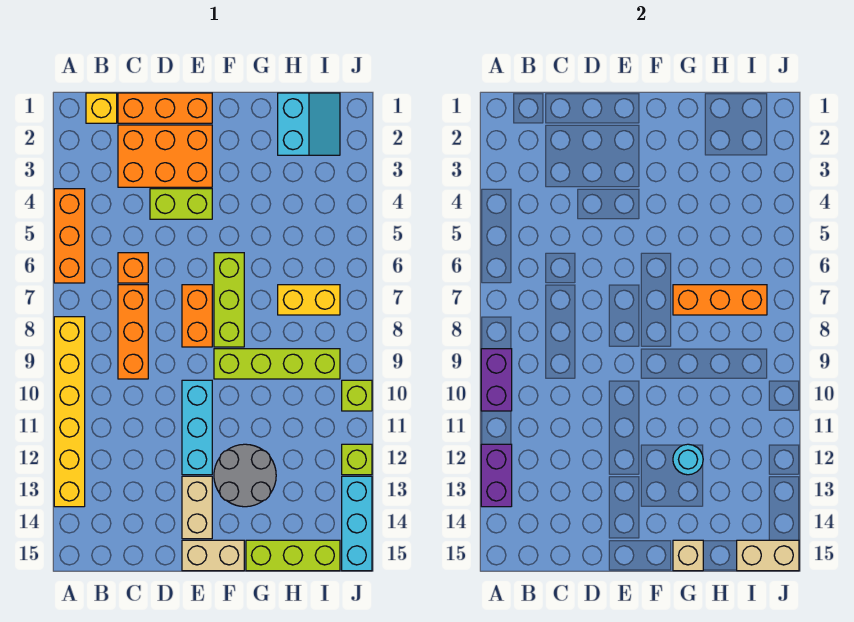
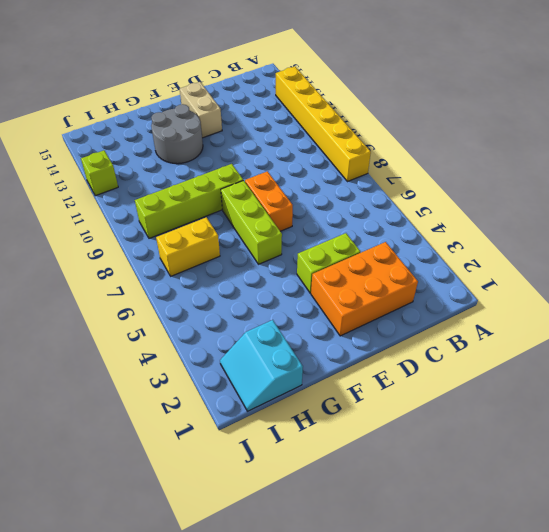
none -> orange 1x3 brick [54,189,85,283]
none -> yellow 1x1 brick [86,93,117,123]
none -> orange 1x3 brick [118,93,212,123]

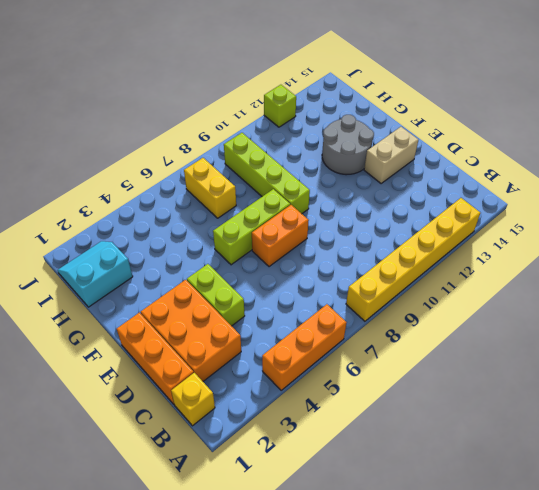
none -> orange 1x1 brick [118,253,148,283]
none -> orange 1x3 brick [118,285,148,379]
none -> cyan 1x3 brick [182,380,212,475]

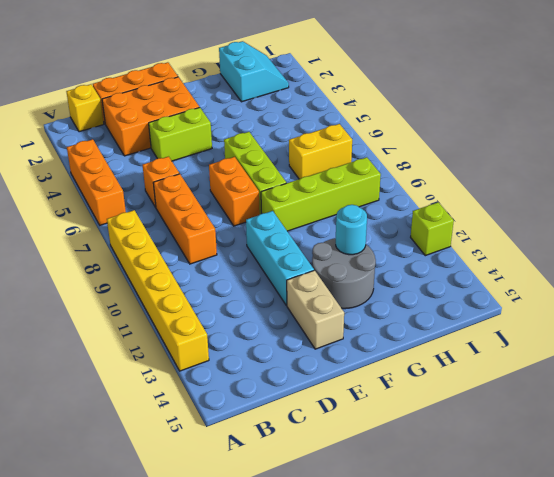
none -> tan 1x2 brick [182,540,244,571]
none -> lime 1x3 brick [246,540,340,571]
none -> lime 1x1 brick [342,380,372,411]

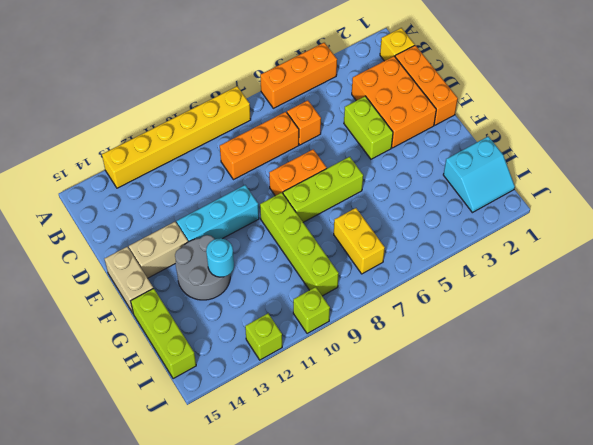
none -> cyan 1x3 brick [342,476,372,571]
none -> purple 1x2 brick [481,349,512,411]
none -> purple 1x2 brick [481,444,512,507]

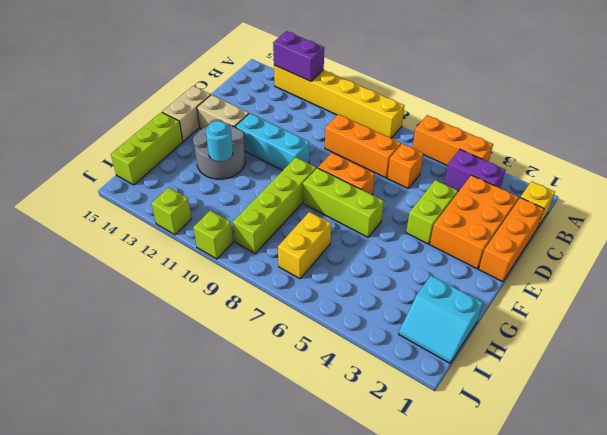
purple 1x2 brick [444,149,505,191] -> purple 1x2 brick moved to [481,349,512,411]
none -> cyan 1x3 brick [342,476,372,571]
none -> orange 1x3 brick [673,285,767,315]
none -> tan 1x1 brick [673,540,703,571]

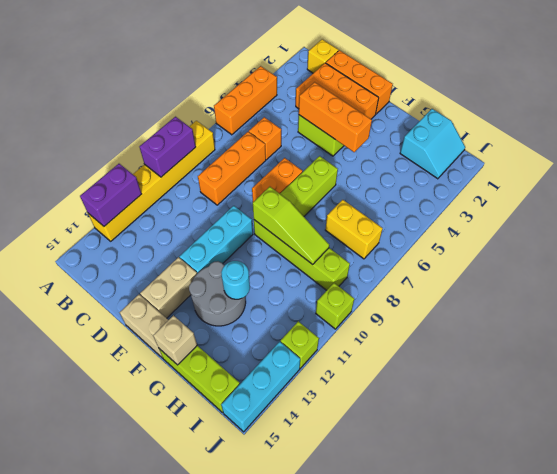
orange 1x3 brick [299,82,372,152] -> orange 1x3 brick moved to [673,285,767,315]
lime 1x3 slope [253,187,329,264] -> none
none -> tan 1x2 brick [737,540,799,571]

